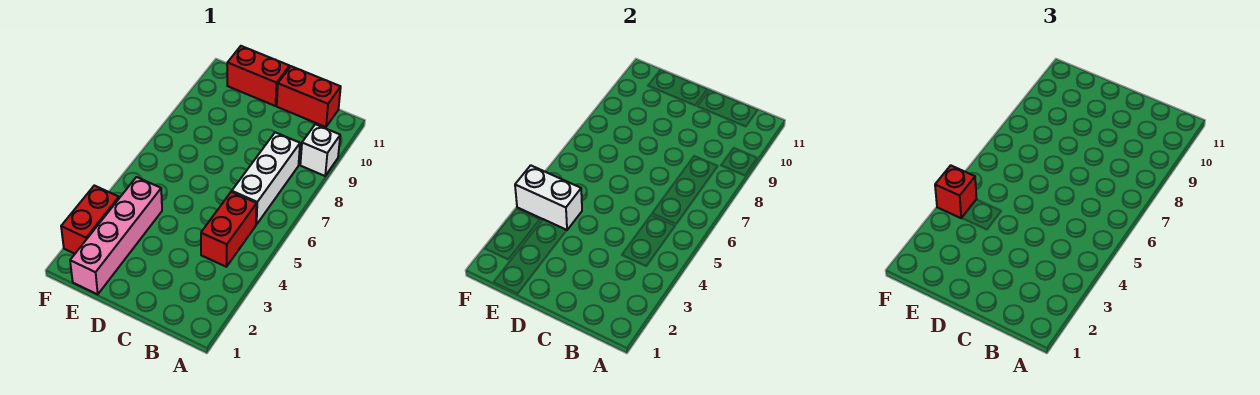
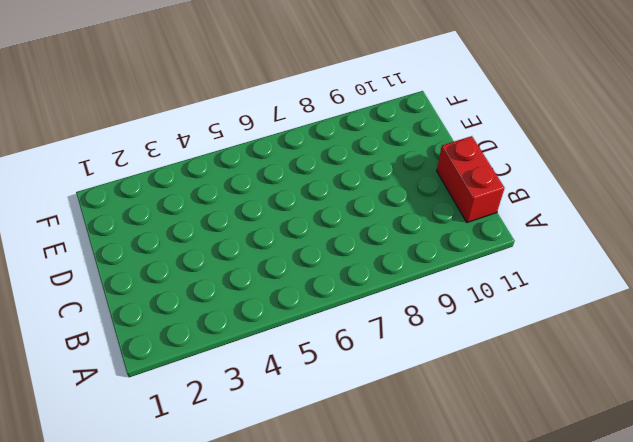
none -> white 1x1 brick [300,124,340,176]
none -> red 1x2 brick [201,192,257,267]

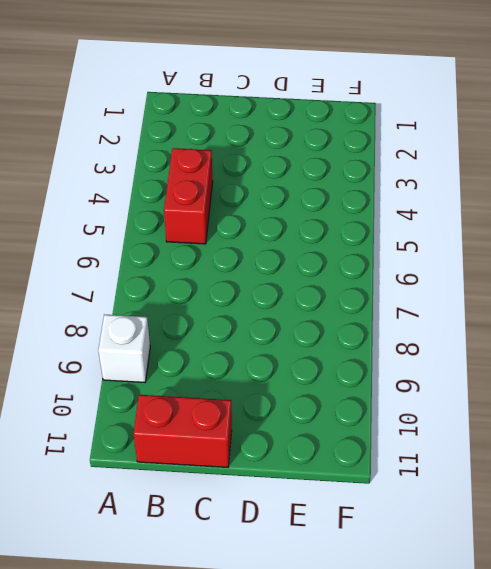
none -> white 1x3 brick [232,132,300,225]
none -> red 1x2 brick [227,46,290,106]

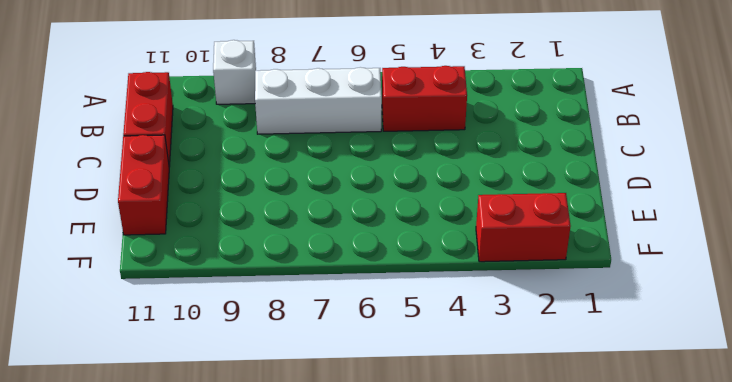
none -> pink 1x4 brick [70,177,162,294]
none -> white 1x2 brick [515,165,582,230]

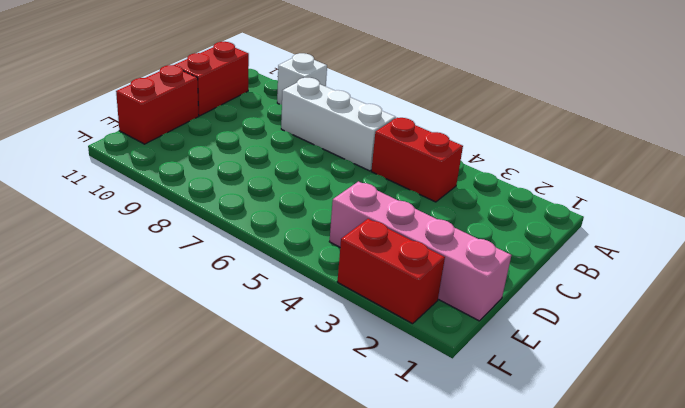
none -> white 1x2 brick [515,165,582,230]
none -> red 1x1 brick [935,165,976,218]

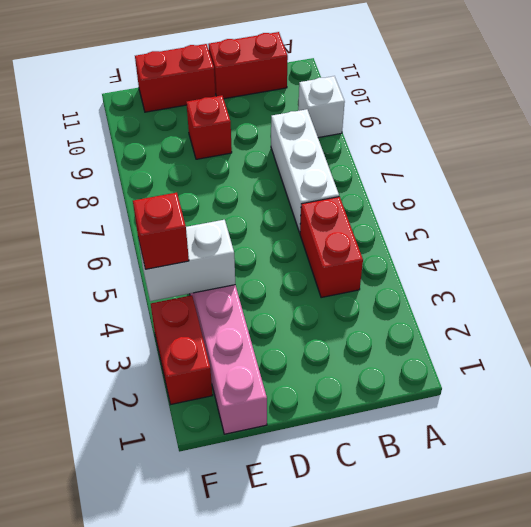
red 1x1 brick [186,95,232,159] -> none

